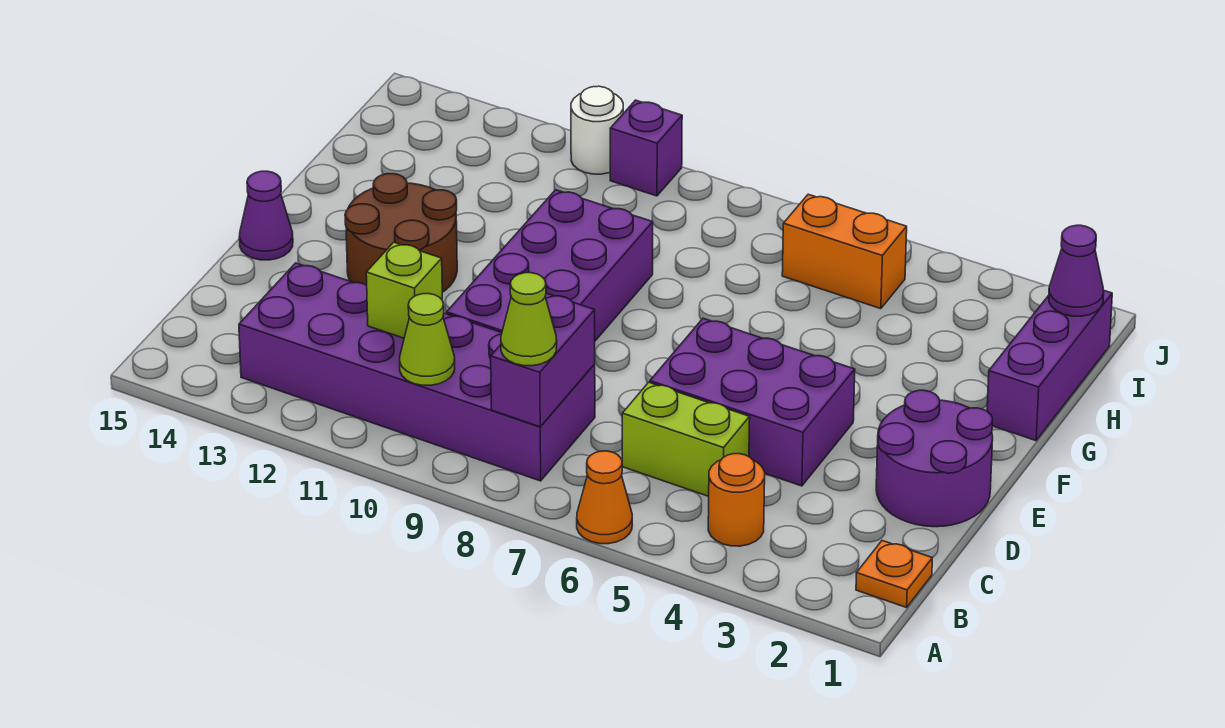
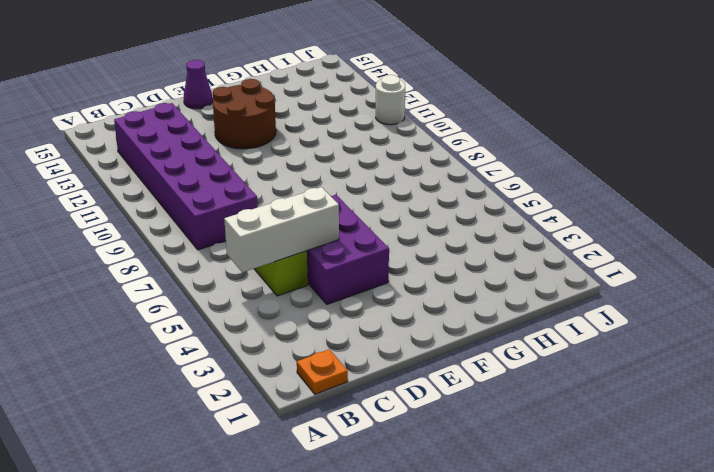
white 1x3 brick [224,187,339,272] -> none
none -> orange 1x1 cone [577,451,632,544]
none -> orange 1x1 round brick [708,454,765,546]
none -> purple 2x2 round brick [876,390,993,527]

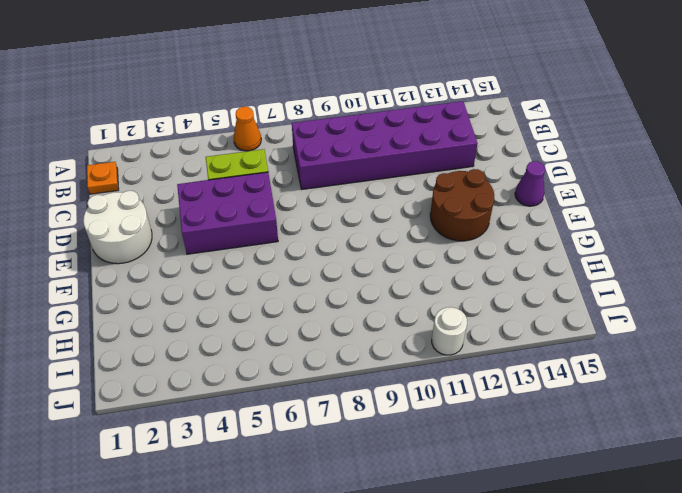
white 2x2 round brick [83,191,152,264] -> purple 2x2 round brick [876,390,993,527]
none -> orange 1x1 round brick [708,454,765,546]
none -> purple 2x4 brick [446,190,653,341]
none -> purple 1x3 brick [987,290,1112,441]

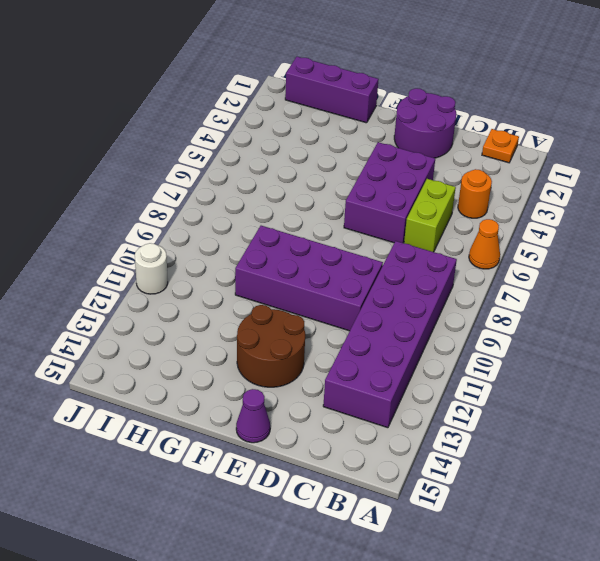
none -> orange 1x2 brick [782,194,907,309]
none -> purple 1x1 brick [610,100,682,196]
none -> purple 1x2 brick [491,293,595,427]

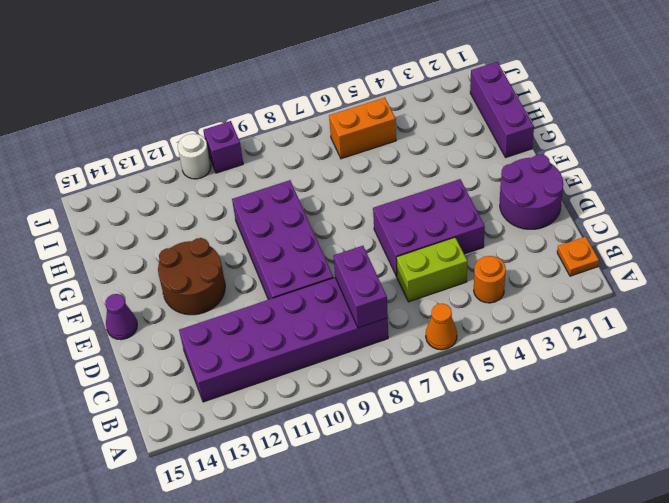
none -> lime 1x1 cone [400,294,455,385]
none -> lime 1x1 brick [366,242,442,338]
none -> purple 1x1 cone [1049,225,1104,316]

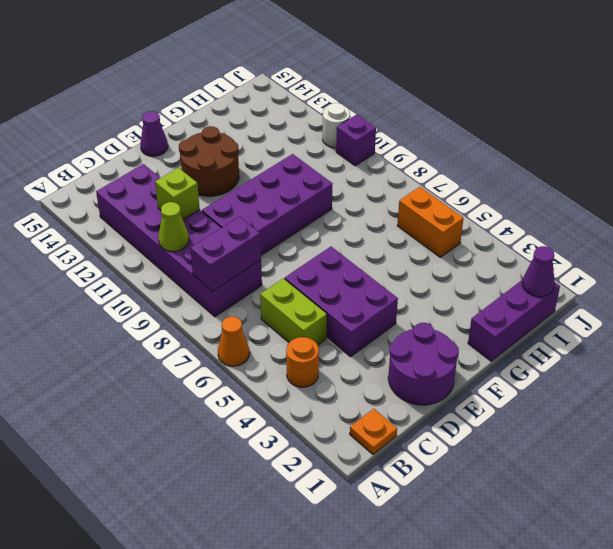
none -> lime 1x1 cone [501,273,557,366]

